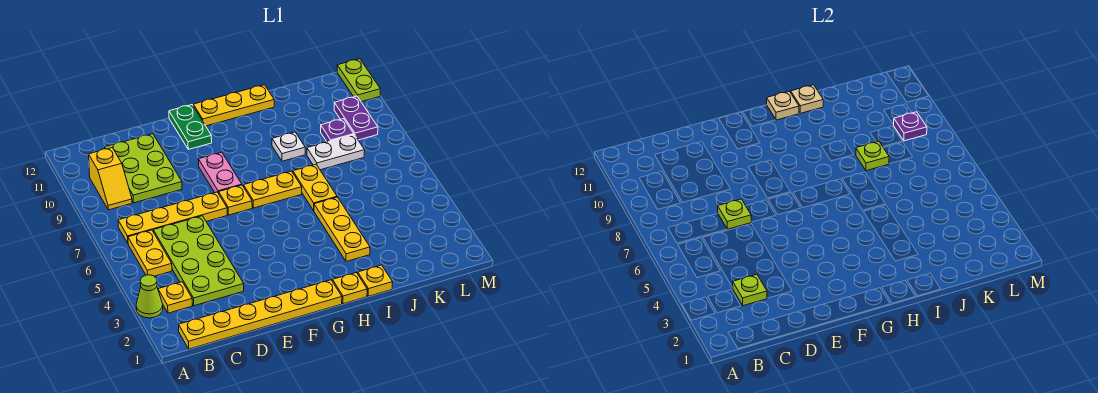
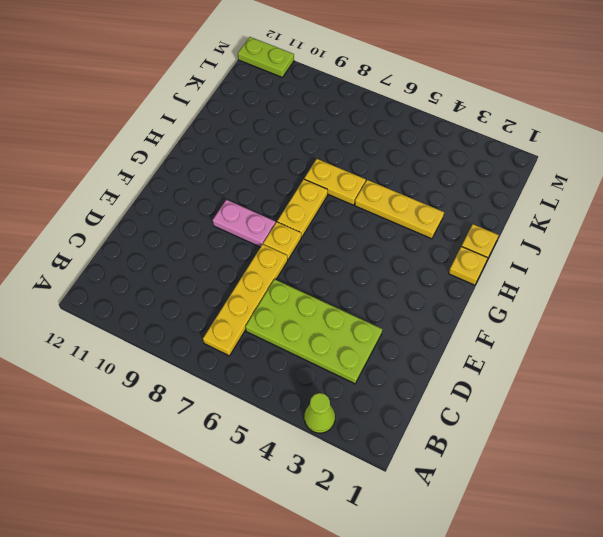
none -> yellow 1x6 plate [179,280,342,349]
none -> yellow 1x1 plate [158,282,192,313]
none -> yellow 1x2 plate [128,230,172,276]

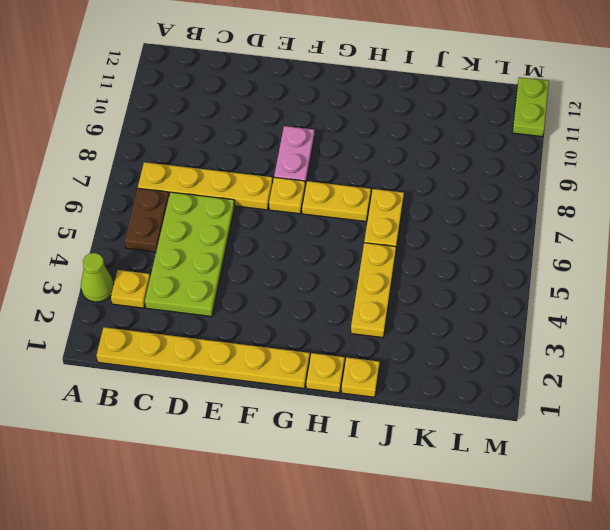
brown 1x2 plate [125,188,169,252] -> yellow 1x2 plate [128,230,172,276]
none -> yellow 1x2 slope [89,148,132,210]
none -> lime 2x3 plate [105,134,182,203]
none -> green 1x2 plate [169,105,212,149]

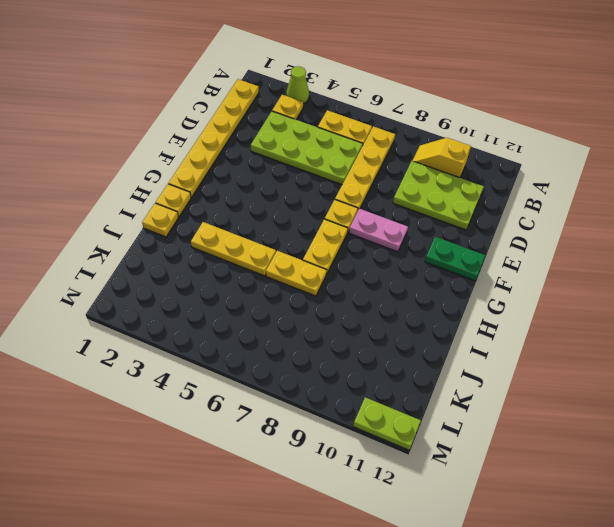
none -> yellow 1x3 plate [193,85,274,126]
none -> white 1x1 plate [272,132,305,161]
none -> white 1x2 plate [307,135,365,170]

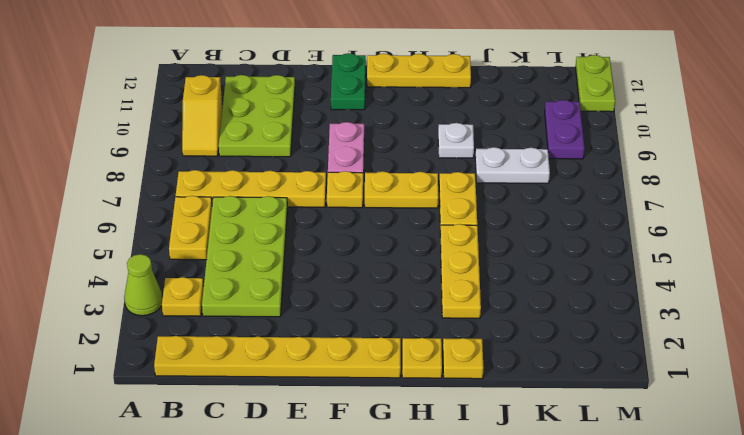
none -> purple 1x1 plate [321,119,354,142]
none -> lime 1x1 plate [733,274,767,306]
none -> lime 1x1 plate [718,199,751,229]

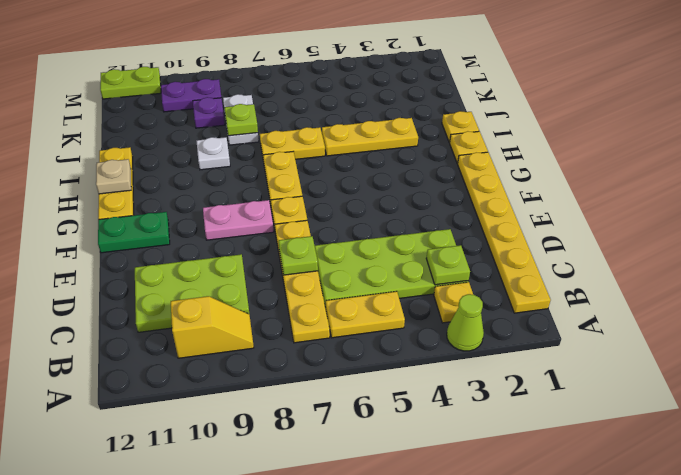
none -> tan 1x1 plate [791,85,823,113]
none -> purple 1x1 plate [893,112,927,141]

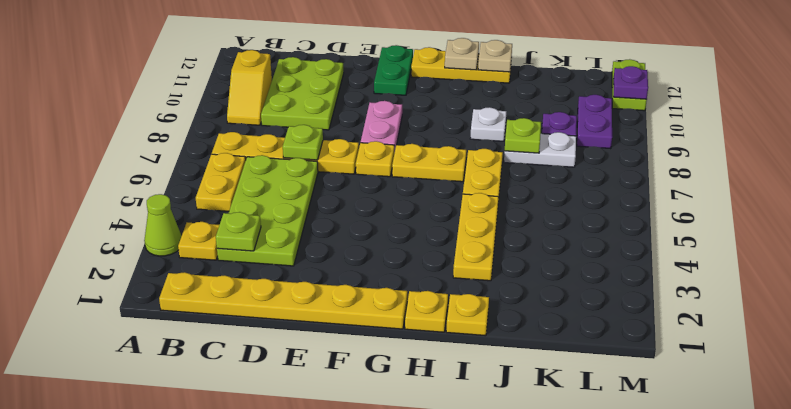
purple 1x1 plate [613,66,648,99] -> purple 1x1 plate moved to [893,112,927,141]

